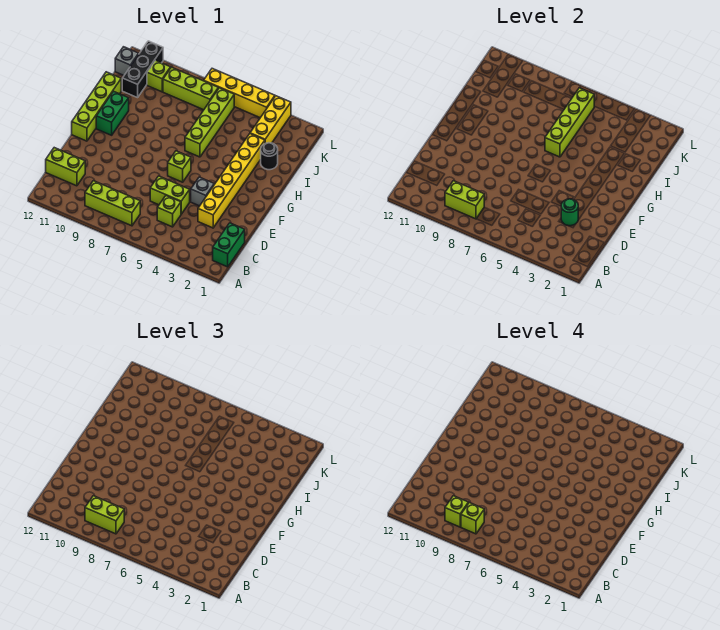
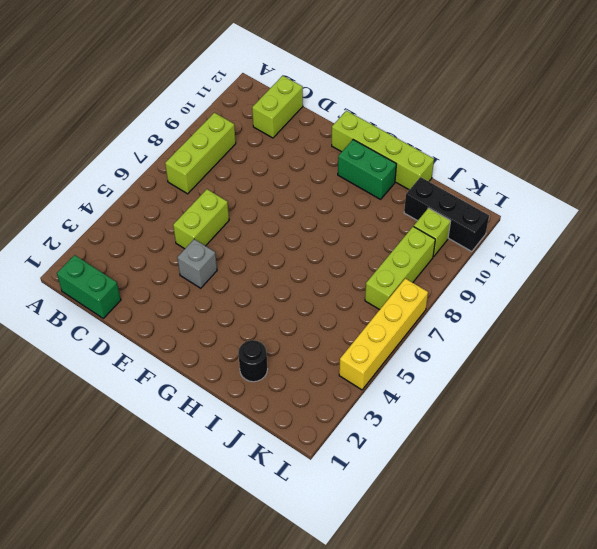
none -> lime 1x1 brick [157,196,181,227]
none -> yellow 1x6 brick [198,134,265,228]
none -> lime 1x1 brick [168,151,191,182]

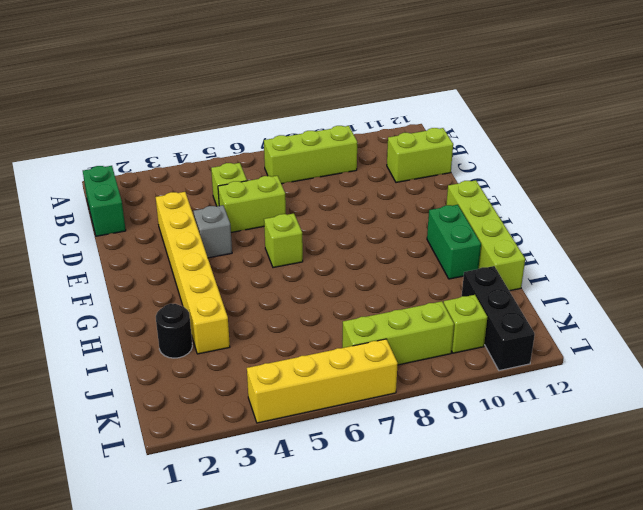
none -> lime 1x4 brick [185,88,234,157]
none -> yellow 1x3 brick [250,96,291,143]
none -> grey 1x1 brick [115,47,139,75]

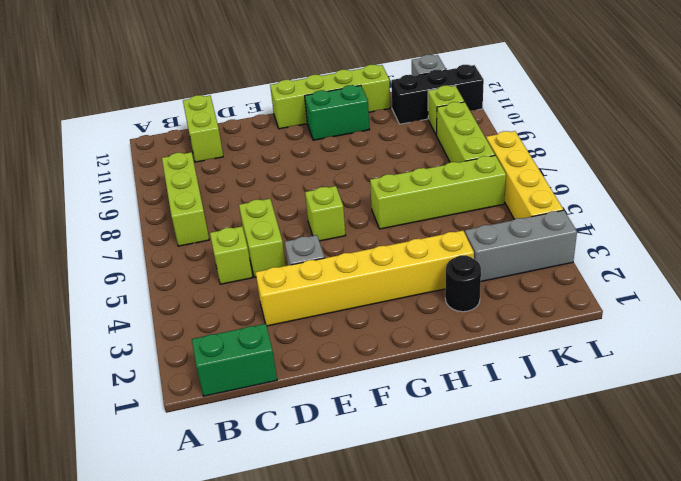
grey 1x3 brick [465,210,577,281] -> yellow 1x3 brick [250,96,291,143]
none -> lime 1x2 brick [445,181,484,219]
none -> green 1x1 round brick [561,199,578,226]
none -> lime 1x4 brick [545,88,594,157]

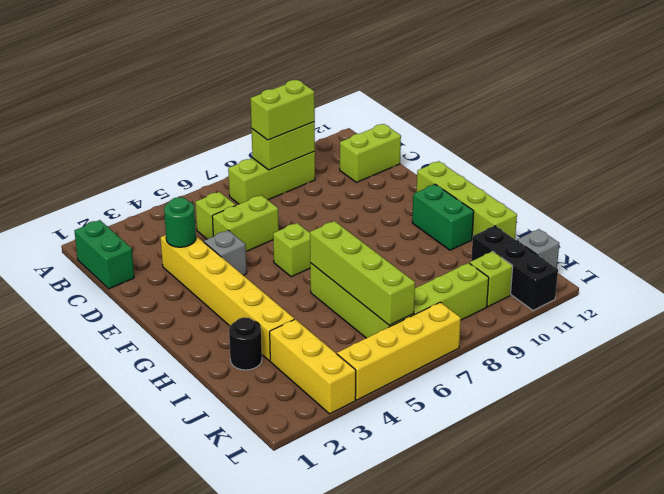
none -> lime 1x1 brick [461,503,484,534]
none -> lime 1x1 brick [445,496,468,527]

